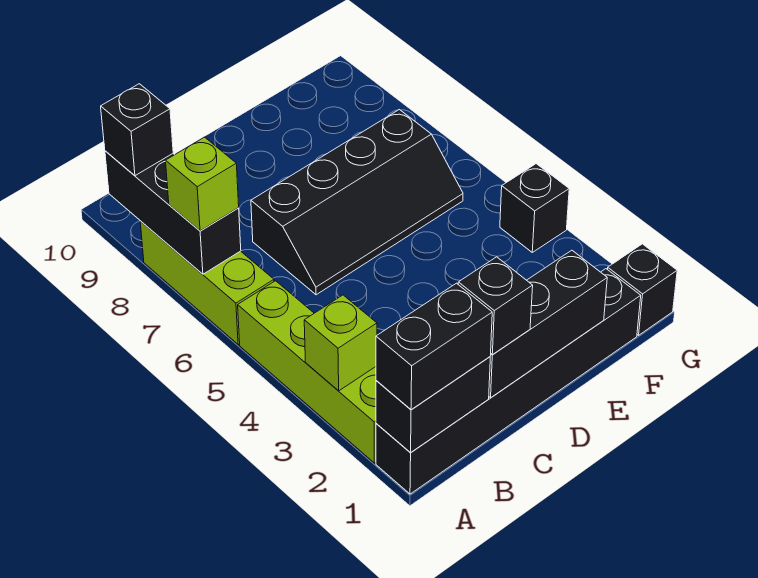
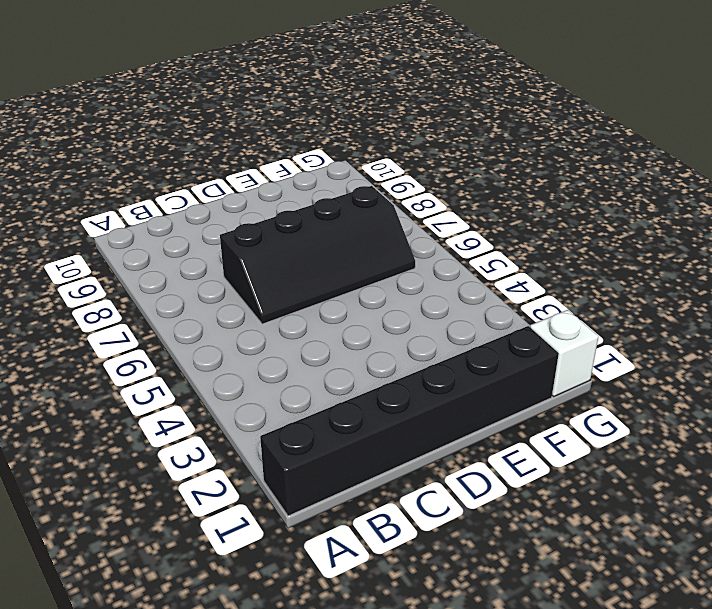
white 1x1 brick [530,310,599,396] -> black 1x1 brick [608,244,677,335]
none -> lime 1x4 brick [238,281,376,463]
none -> lime 1x3 brick [140,221,274,344]
none -> black 1x1 brick [500,164,569,252]

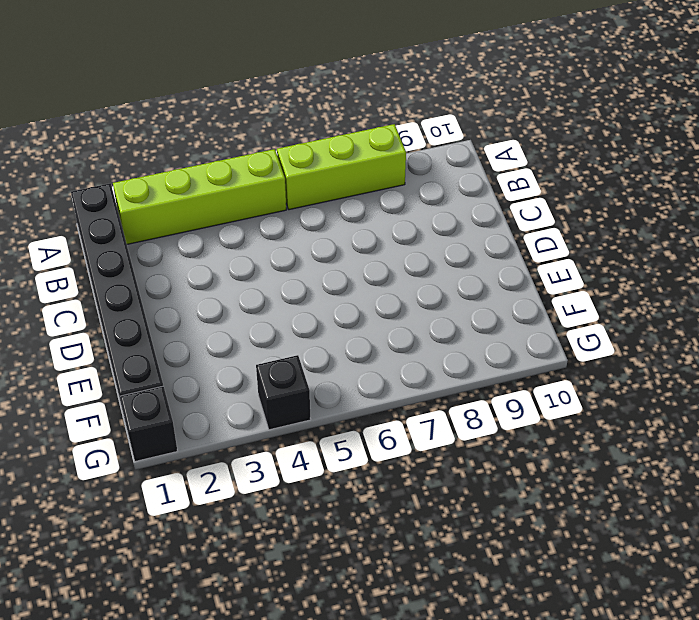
none -> black 2x4 slope [251,110,463,295]
none -> black 1x2 brick [376,357,490,452]
none -> lime 1x1 brick [304,295,377,391]

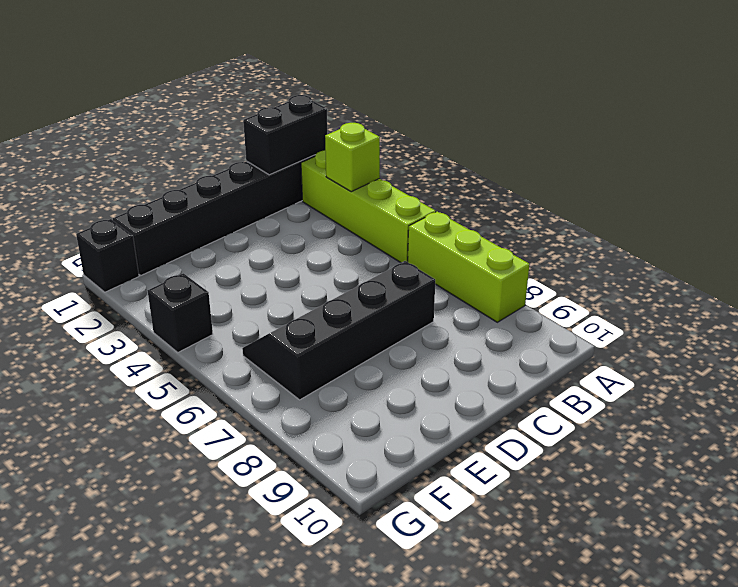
none -> black 1x3 brick [105,151,241,274]
none -> black 1x3 brick [489,250,607,398]
none -> black 1x2 brick [376,283,492,410]

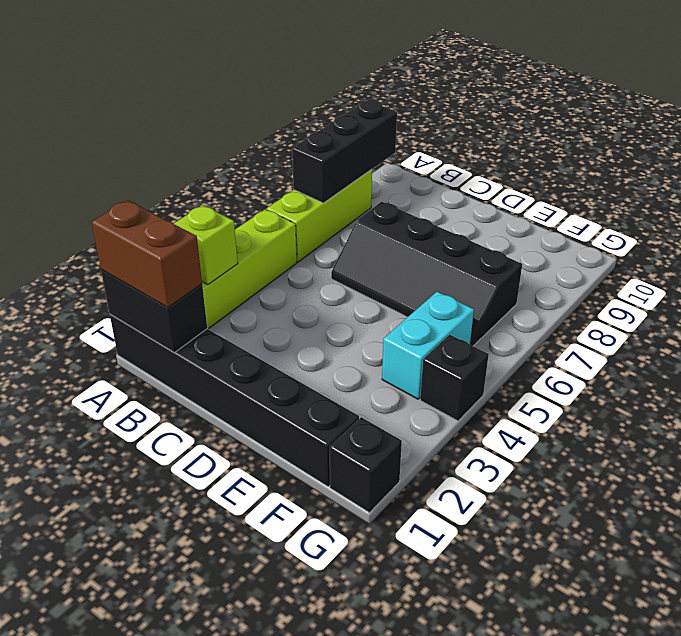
brown 1x2 brick [92,200,202,308] -> black 1x2 brick [376,283,492,410]
cyan 1x2 brick [382,292,474,399] -> none
none -> black 1x3 brick [489,250,607,398]
none -> lime 1x1 brick [166,137,239,231]
none -> black 1x1 brick [101,84,173,176]

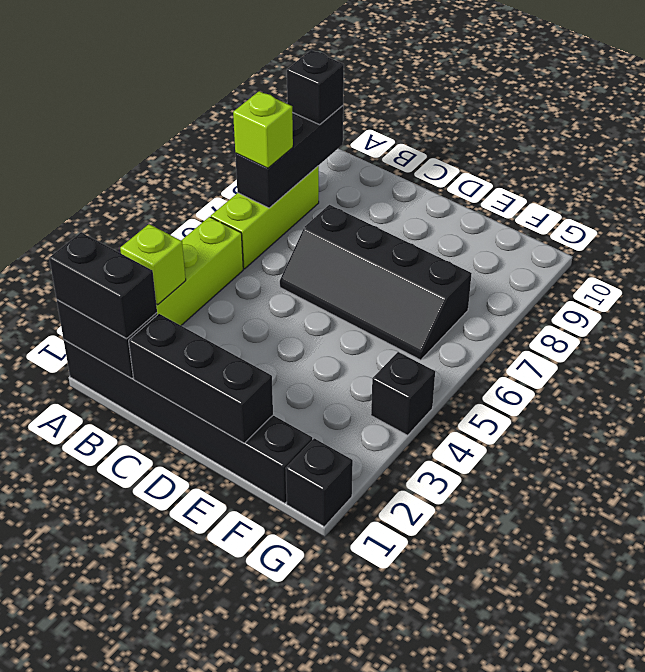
none -> black 1x1 brick [458,257,533,355]

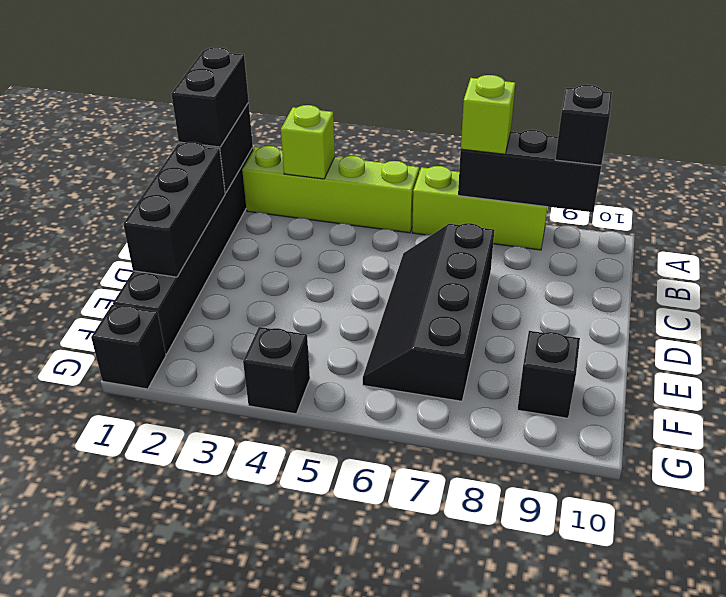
black 1x1 brick [517,331,580,418] -> black 1x1 brick moved to [458,257,533,355]

